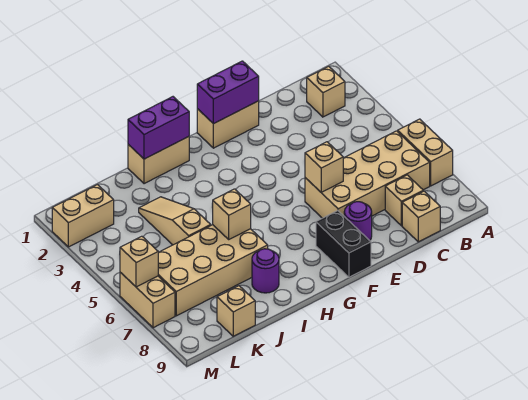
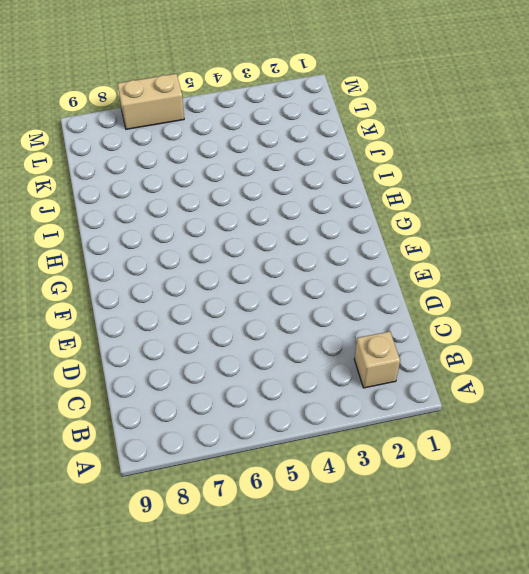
none -> tan 1x2 brick [398,119,453,186]
none -> tan 2x4 brick [305,131,430,218]
none -> tan 1x1 brick [385,175,423,226]

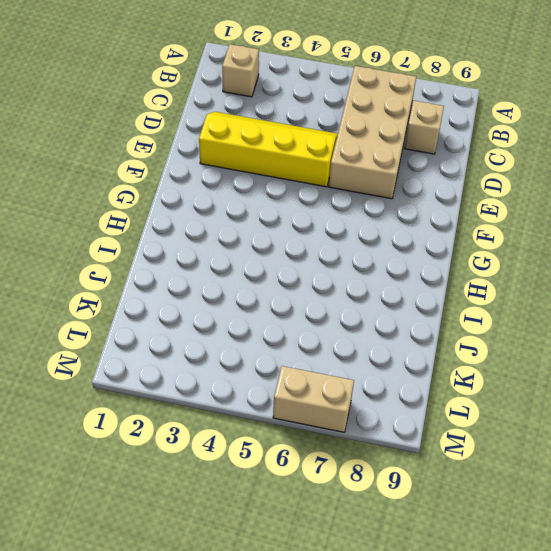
yellow 2x4 slope [199,112,338,187] -> none
none -> tan 1x2 brick [398,119,453,186]
none -> tan 1x1 brick [402,191,440,242]
none -> tan 1x2 brick [197,101,259,148]

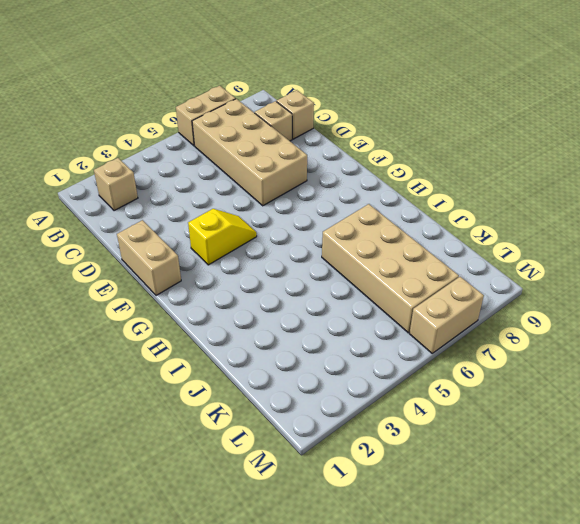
yellow 1x2 slope [188,209,257,265] -> none
none -> purple 1x1 round brick [344,202,372,241]
none -> black 1x2 brick [316,211,371,277]
none -> tan 1x2 brick [128,137,189,184]

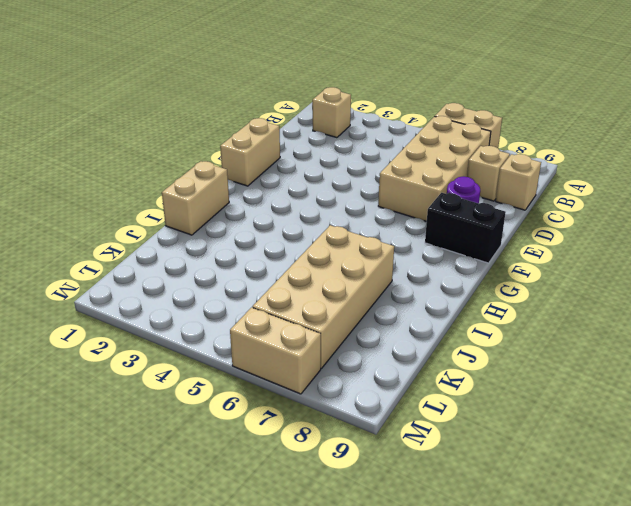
none -> purple 1x1 round brick [252,249,279,293]
none -> tan 1x3 slope [139,197,211,245]
none -> tan 1x1 brick [217,286,255,336]

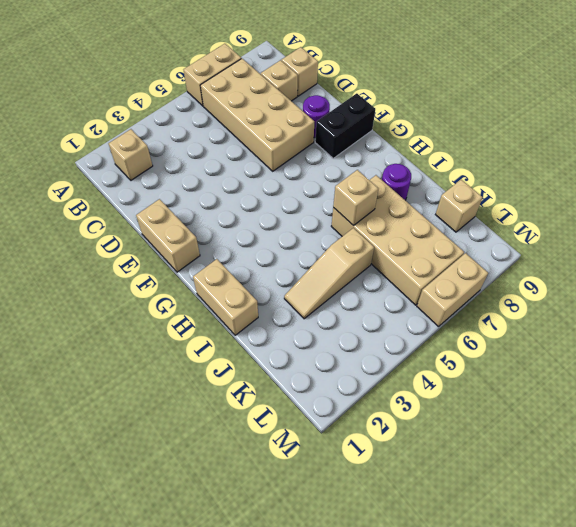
none -> tan 1x2 brick [52,185,114,247]
none -> purple 1x2 brick [197,61,259,124]
none -> tan 1x1 brick [305,142,343,192]

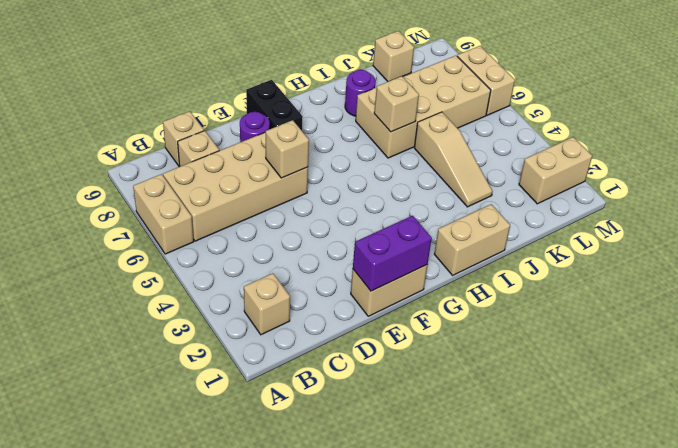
none -> purple 1x2 brick [128,97,189,159]
none -> tan 1x1 brick [120,236,159,287]

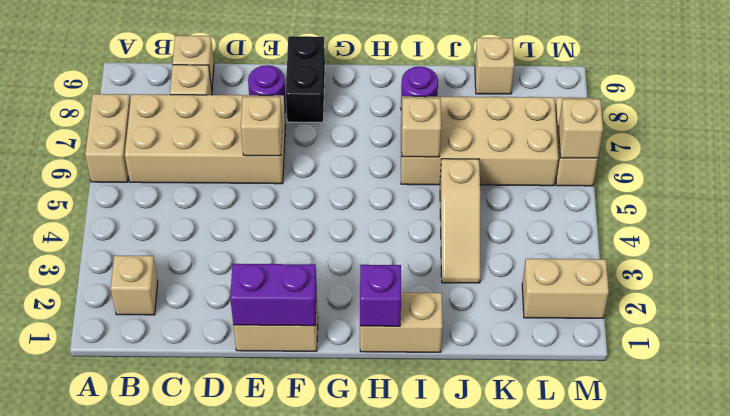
purple 1x1 brick [360,265,401,326] -> purple 1x2 brick [128,97,189,159]

